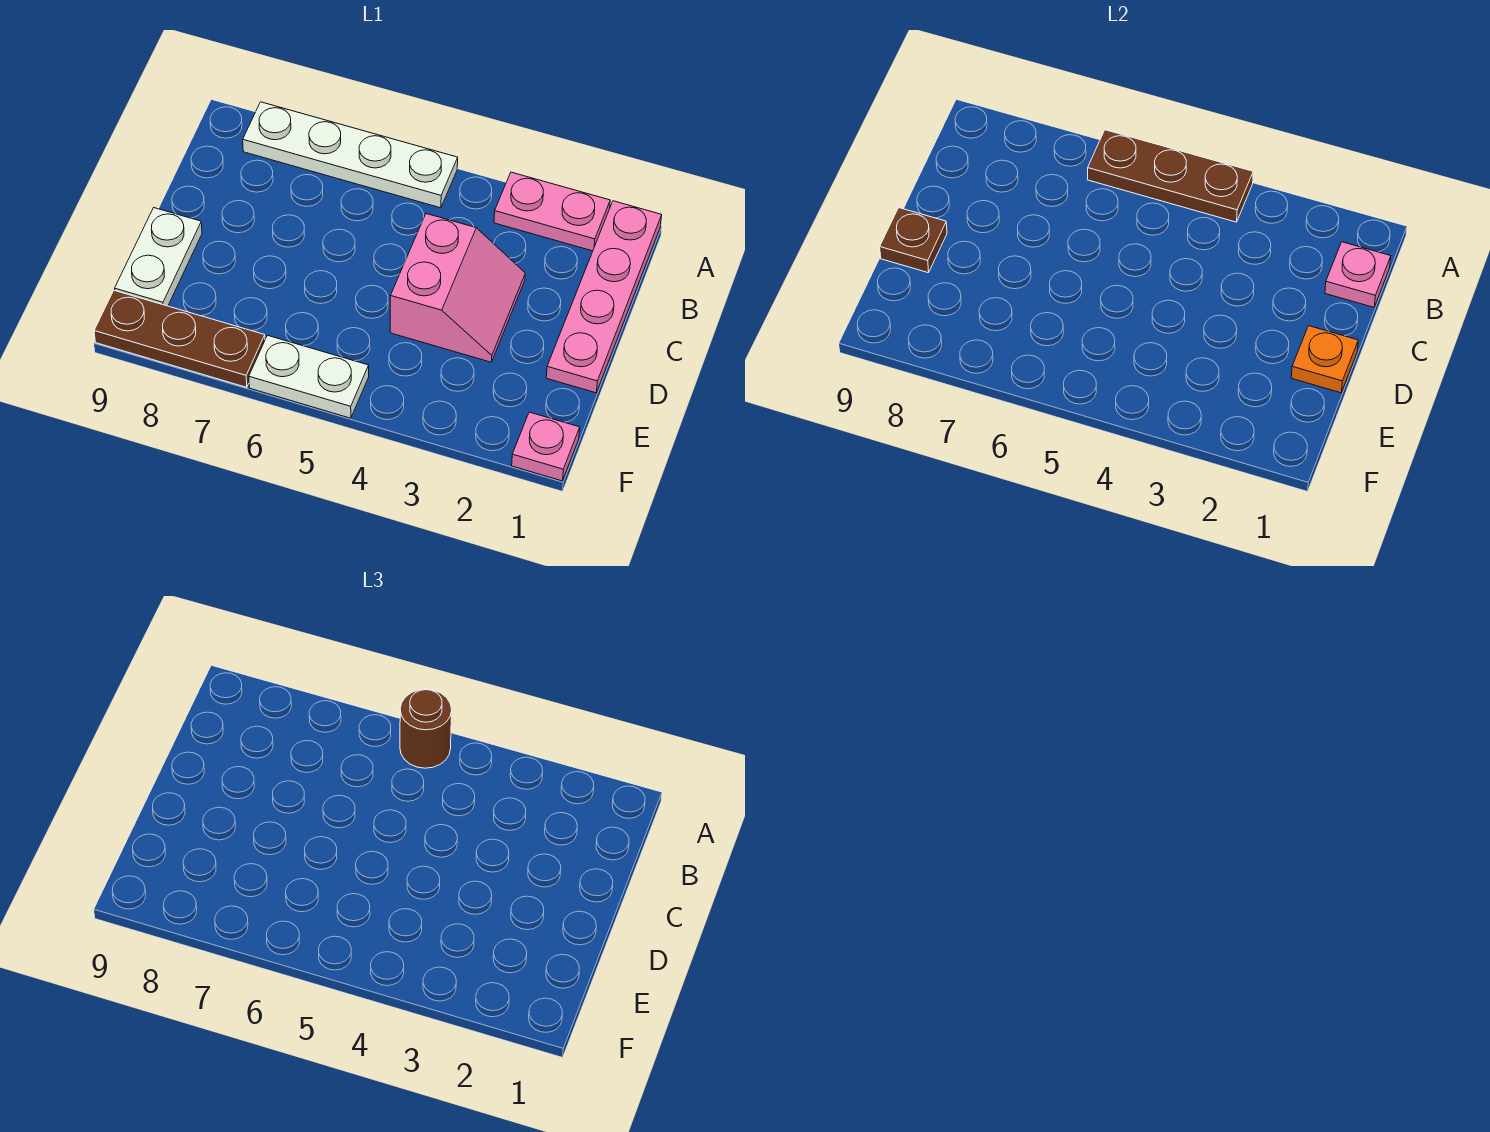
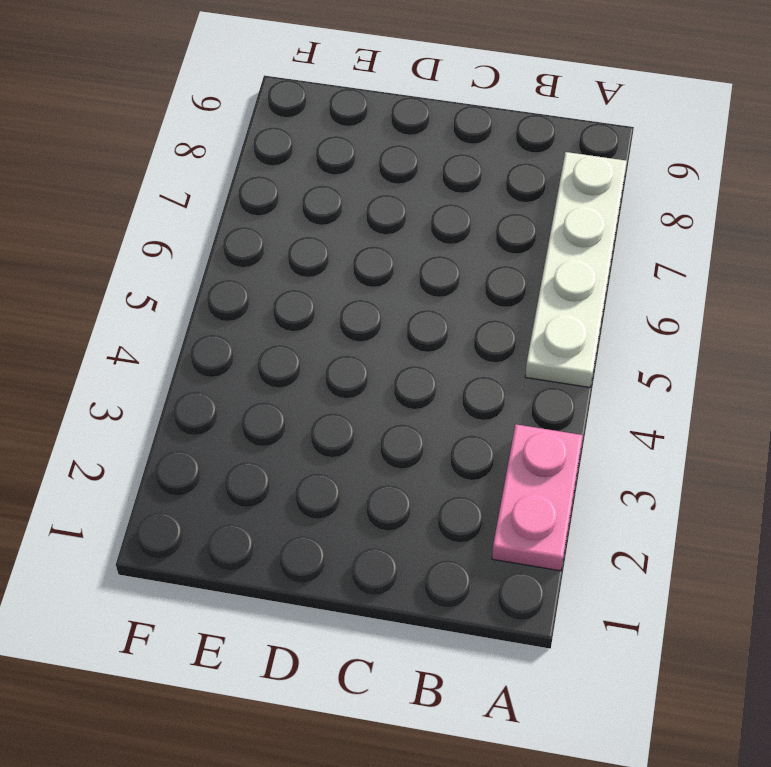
none -> pink 1x4 plate [546,201,662,393]
none -> pink 2x2 slope [390,214,525,362]
none -> white 1x2 plate [115,208,202,306]

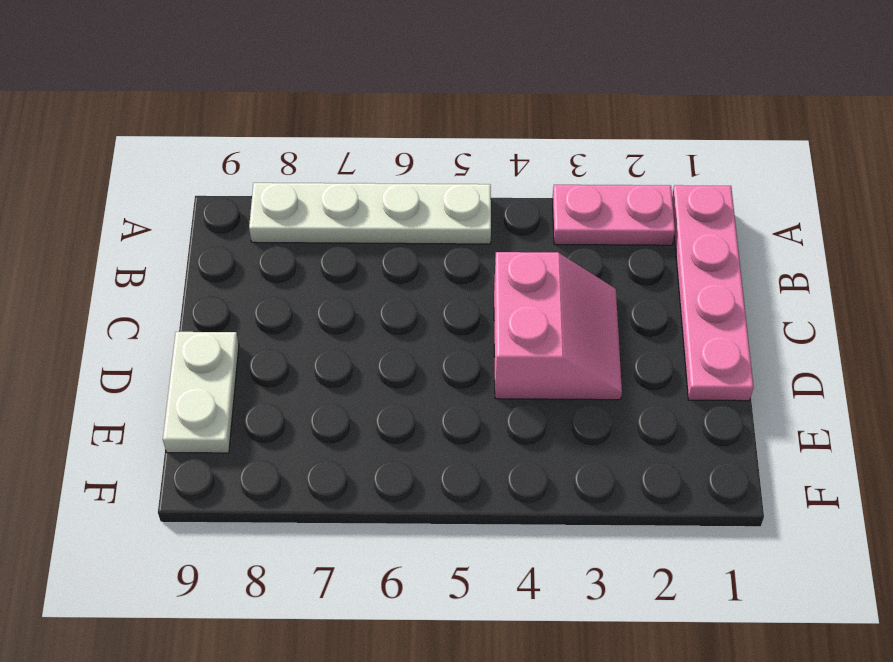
none -> pink 1x1 plate [512,412,580,481]
none -> white 1x2 plate [249,335,369,418]
none -> brown 1x3 plate [94,290,265,387]

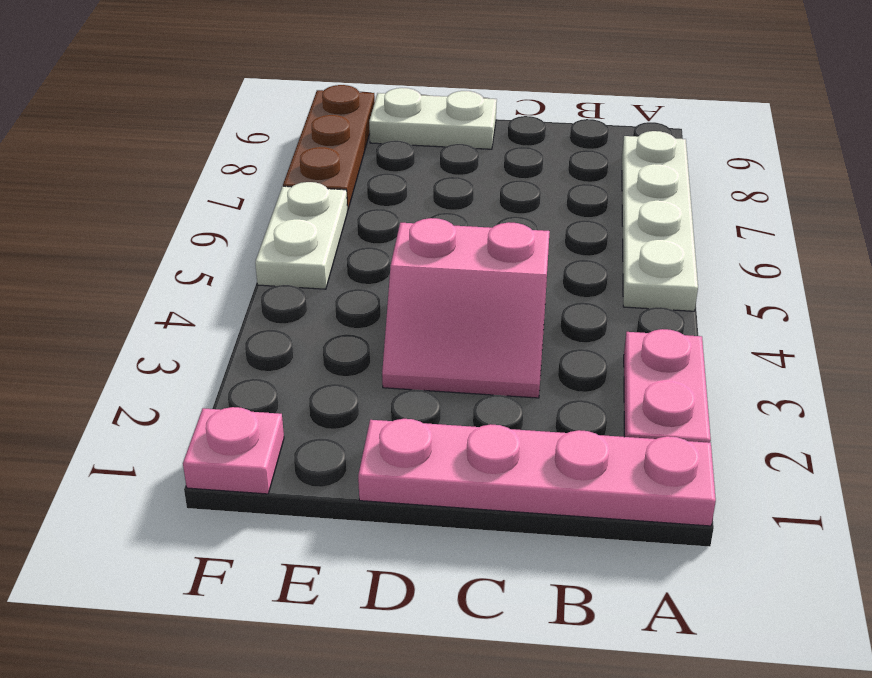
none -> brown 1x3 plate [1088,130,1253,222]
none -> pink 1x1 plate [1325,242,1391,307]
none -> orange 1x1 plate [1291,326,1358,393]

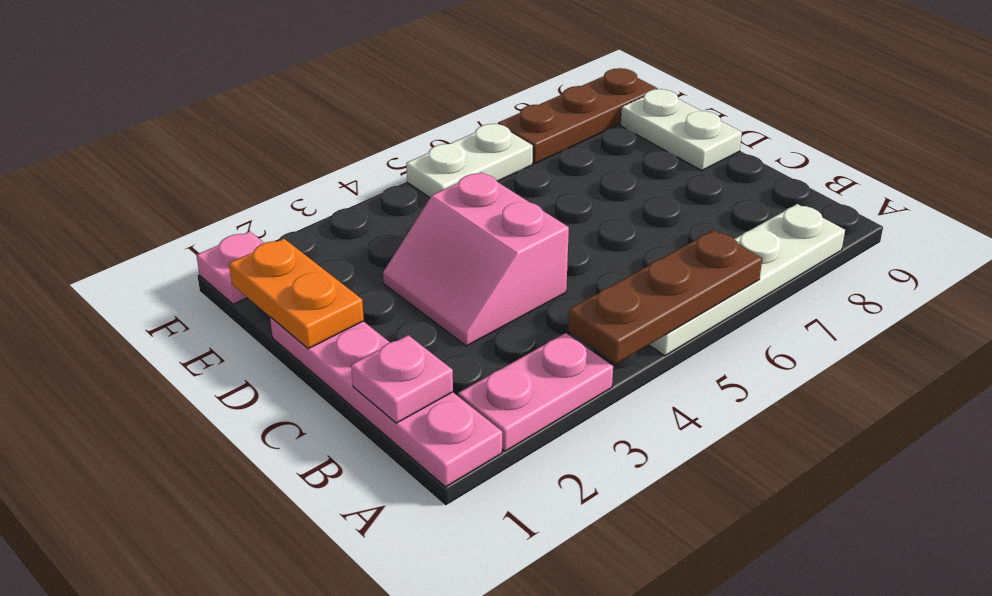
orange 1x2 plate [229,239,364,349] -> orange 1x1 plate [1291,326,1358,393]
none -> brown 1x1 plate [880,208,947,273]
none -> brown 1x1 round brick [400,689,452,768]

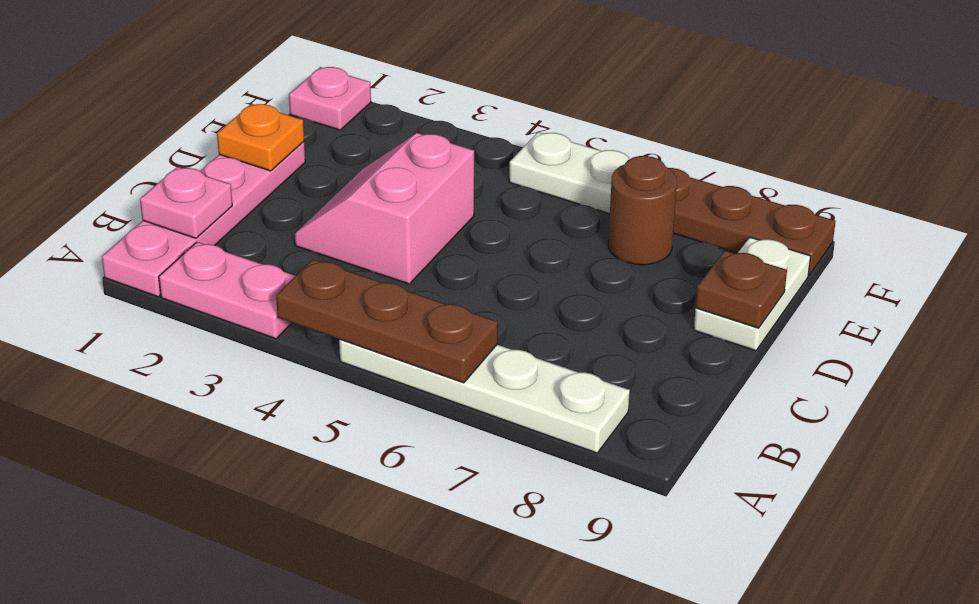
brown 1x1 round brick [608,156,677,265] -> brown 1x1 round brick moved to [400,689,452,768]

